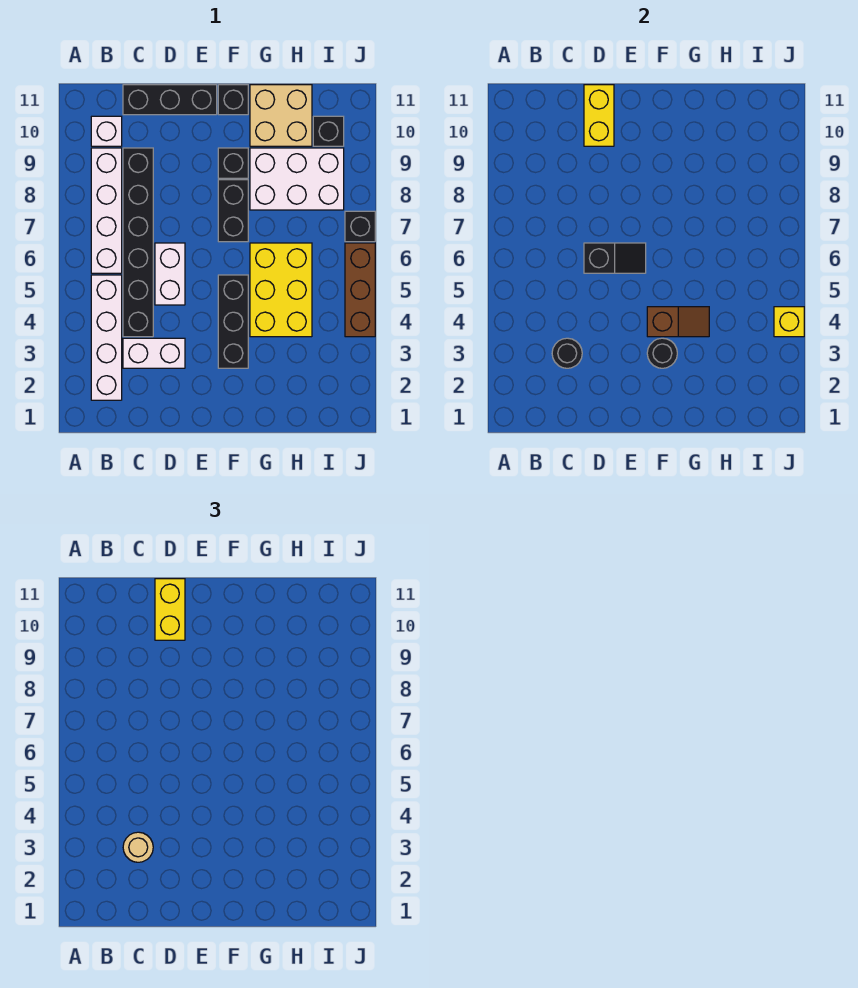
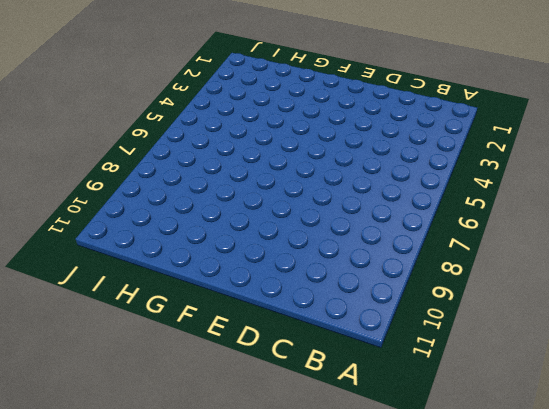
none -> white 1x4 brick [91,275,122,400]
none -> white 1x4 brick [91,148,122,273]
none -> white 1x1 brick [91,116,122,146]

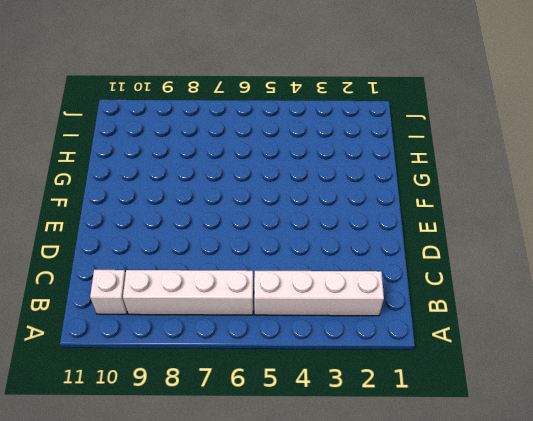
none -> white 1x2 brick [123,338,185,368]
none -> black 1x6 brick [123,148,153,337]
none -> black 1x3 brick [123,85,217,115]

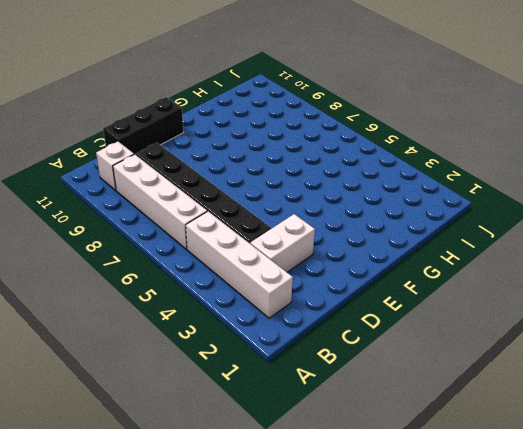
none -> white 1x2 brick [155,243,185,305]
none -> black 1x3 brick [218,275,248,368]
none -> black 1x2 brick [218,180,248,242]

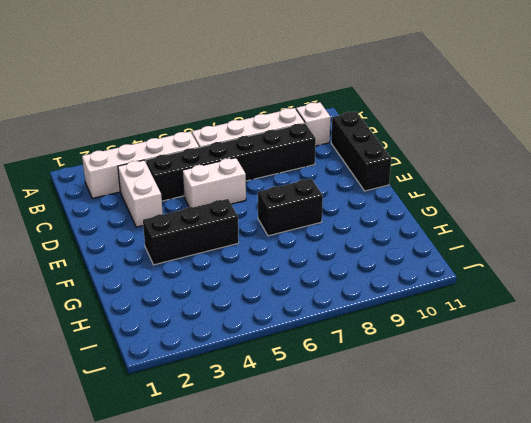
none -> black 1x1 brick [218,148,248,178]
none -> black 1x1 brick [218,85,248,115]
none -> yellow 2x3 brick [250,243,312,337]

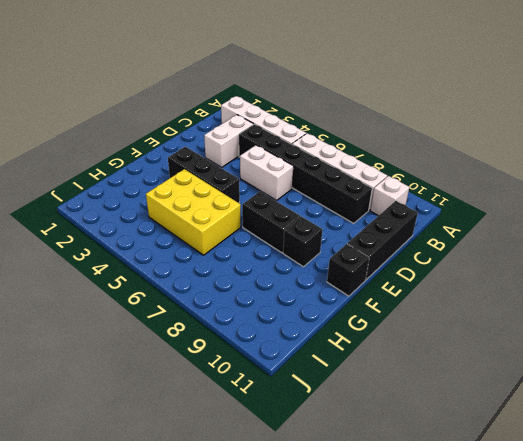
none -> white 2x3 brick [250,148,344,210]
none -> tan 2x2 brick [250,85,312,146]
none -> black 1x1 brick [313,116,344,146]

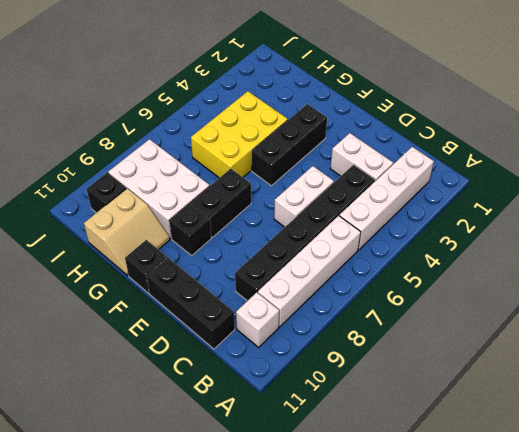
tan 2x2 slope [84,188,170,276] -> tan 2x2 brick [250,85,312,146]
none -> brown 1x3 brick [345,243,375,337]
none -> black 1x1 brick [345,211,375,242]
none -> black 1x1 round brick [552,338,582,368]

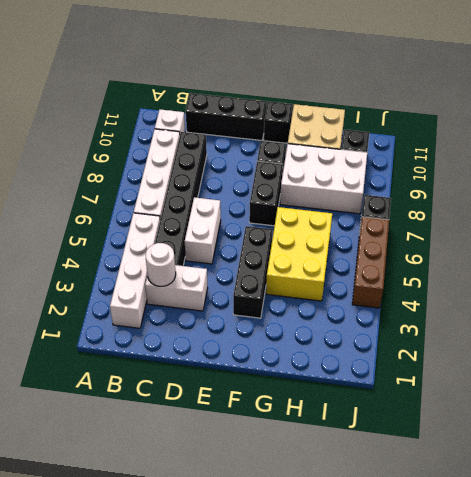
white 1x1 round brick [146,243,176,286] -> black 1x1 round brick [552,338,582,368]
none -> black 1x2 slope [584,243,646,273]
none -> yellow 1x2 brick [584,85,614,146]
none -> black 1x1 round brick [647,338,677,368]

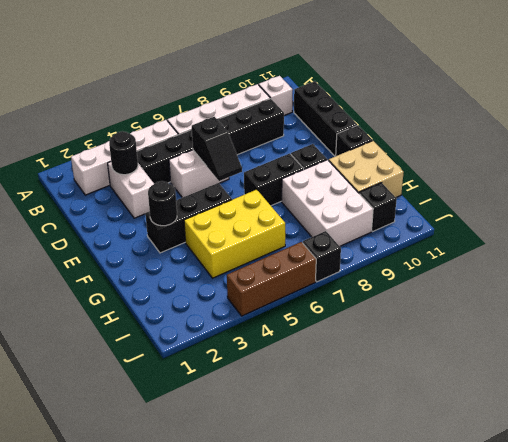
none -> yellow 1x2 brick [584,85,614,146]
none -> brown 1x2 slope [647,307,709,337]
none -> yellow 1x1 brick [774,307,804,337]

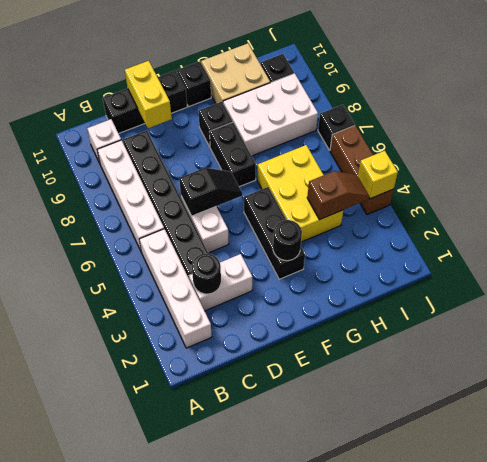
brown 1x2 slope [307,171,369,220] -> brown 1x2 slope moved to [647,307,709,337]
none -> tan 1x1 round brick [123,832,153,862]
none -> yellow 1x2 brick [155,579,185,640]

